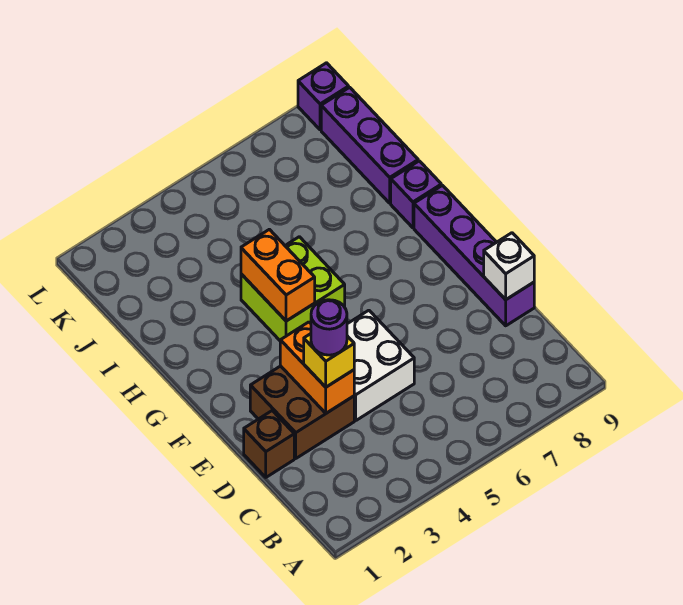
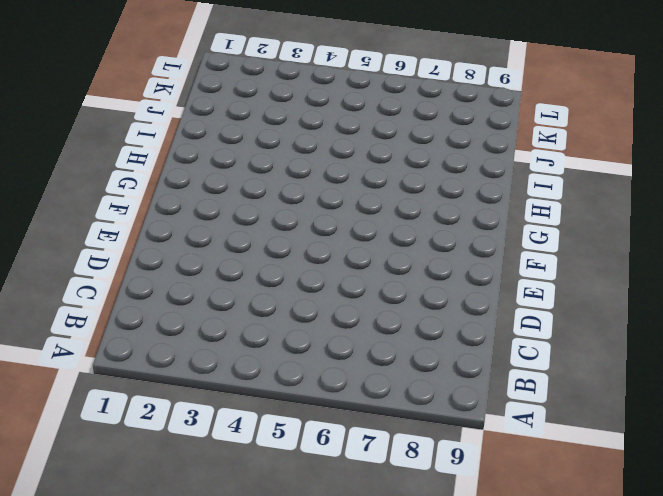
none -> brown 1x1 brick [244,411,294,477]
none -> brown 2x2 brick [250,366,354,458]
none -> white 2x2 brick [347,310,414,420]

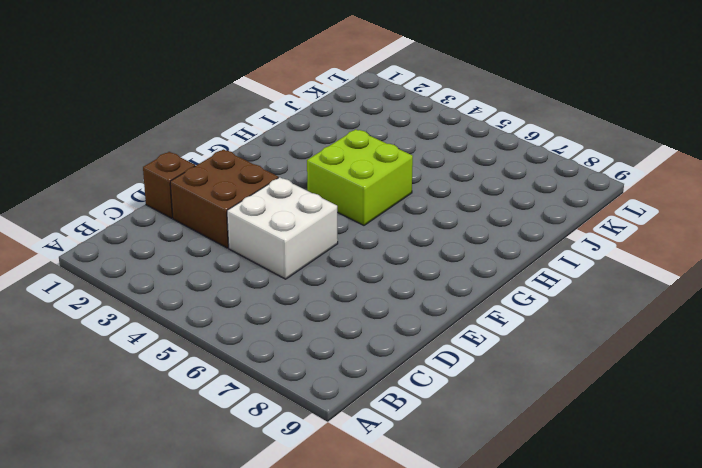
none -> purple 1x4 brick [414,185,534,326]
none -> purple 1x1 brick [391,161,441,228]
none -> purple 1x3 brick [321,87,418,203]

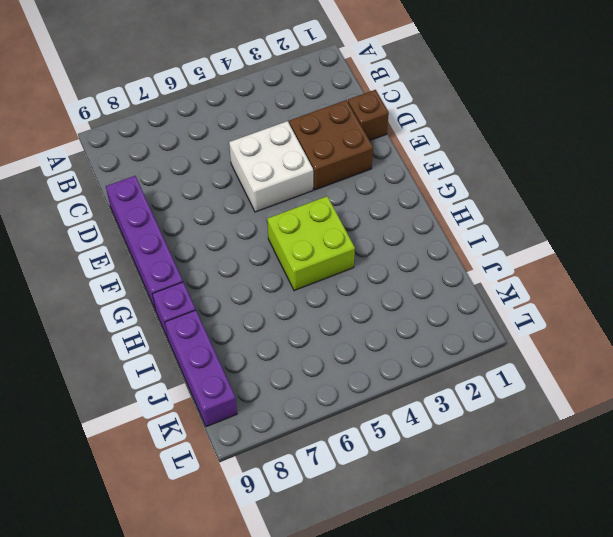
none -> purple 1x1 brick [298,63,349,130]
none -> orange 1x2 brick [280,322,354,413]
none -> white 1x1 brick [484,233,534,300]

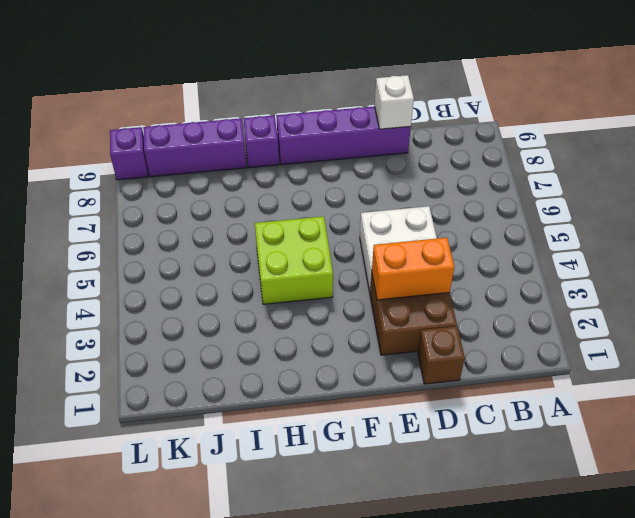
none -> orange 1x2 brick [241,229,315,321]
none -> yellow 1x1 brick [304,334,354,387]
none -> purple 1x1 round brick [311,300,347,355]

